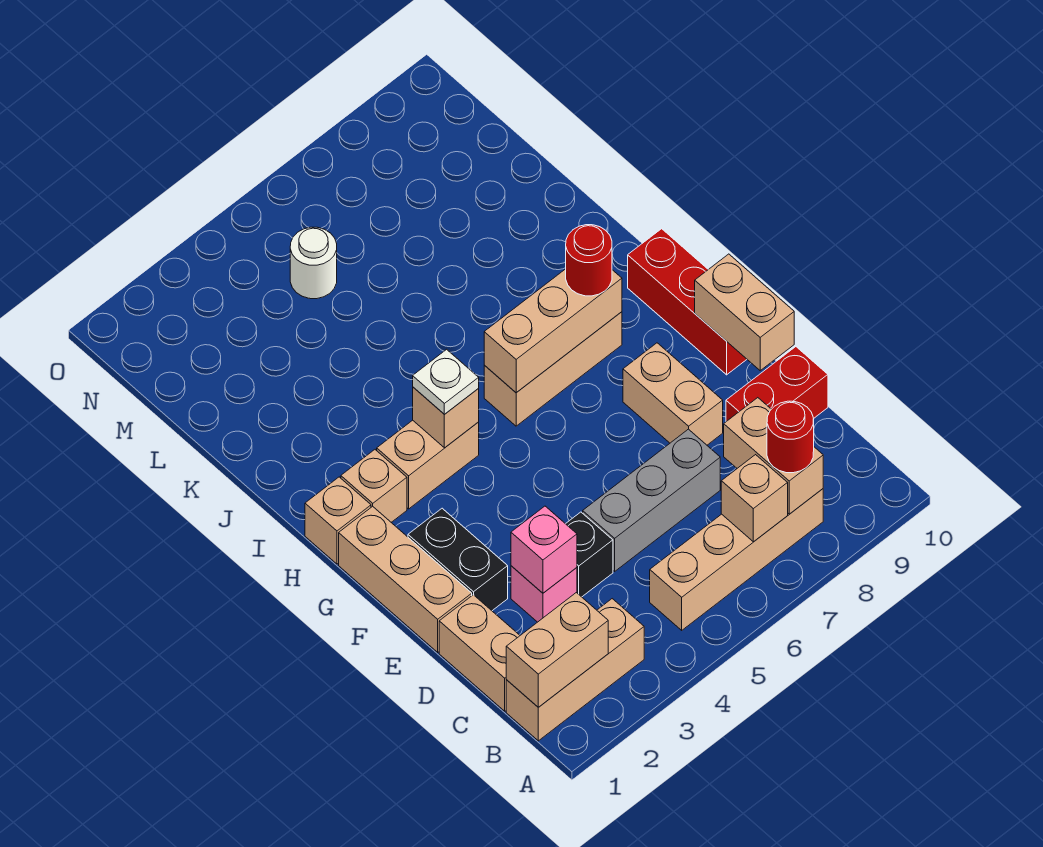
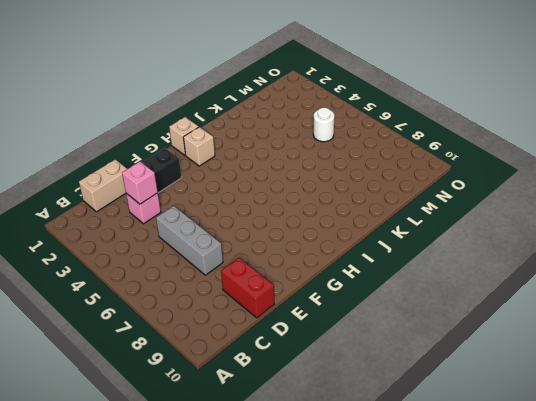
none -> tan 1x3 brick [506,599,644,741]
none -> tan 1x4 brick [650,489,823,630]
none -> black 1x1 brick [566,512,613,597]

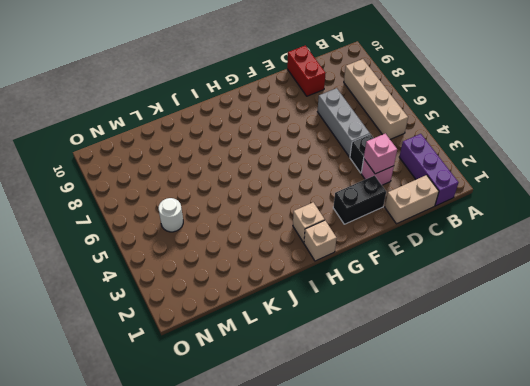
purple 1x3 brick [399,134,459,206] -> tan 1x3 brick [506,599,644,741]
none -> tan 1x3 brick [339,506,472,652]
none -> tan 1x2 brick [623,343,723,445]
none -> red 1x3 brick [628,229,747,375]

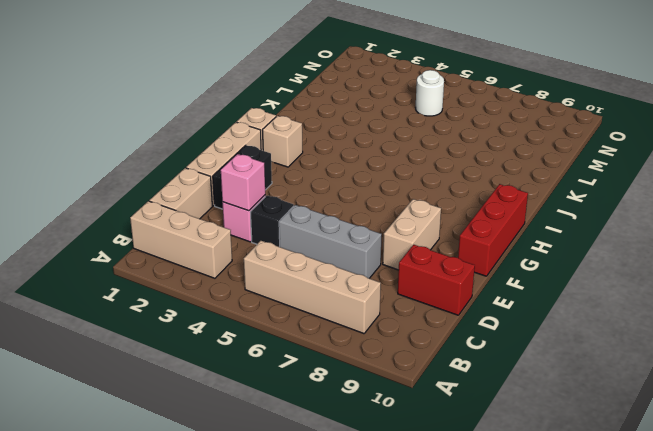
none -> tan 1x2 brick [377,420,479,509]
none -> tan 1x3 brick [484,312,622,426]
none -> tan 1x2 brick [506,593,608,707]

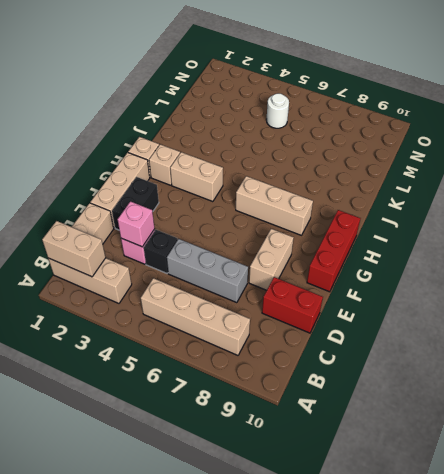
none -> tan 1x1 brick [721,455,788,542]
none -> tan 1x2 brick [724,398,823,514]
none -> tan 1x2 brick [695,254,794,370]

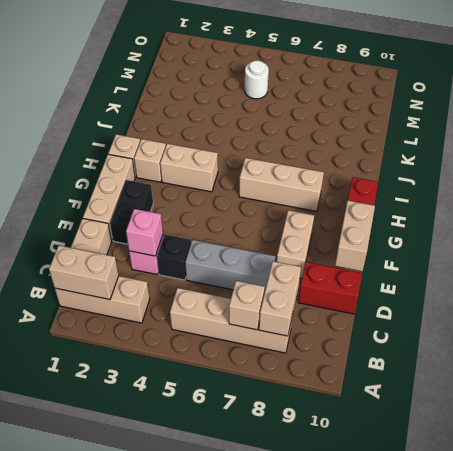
none -> tan 1x1 brick [413,387,479,448]
none -> tan 1x3 brick [484,269,622,393]
none -> red 1x1 round brick [767,401,814,473]

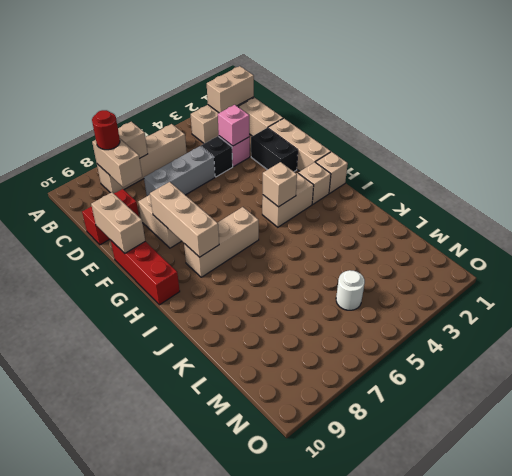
tan 1x3 brick [150,182,219,257] -> tan 1x3 brick turned to [484,269,622,393]
none -> white 1x1 plate [413,349,479,414]
none -> red 1x1 round brick [566,225,612,296]

